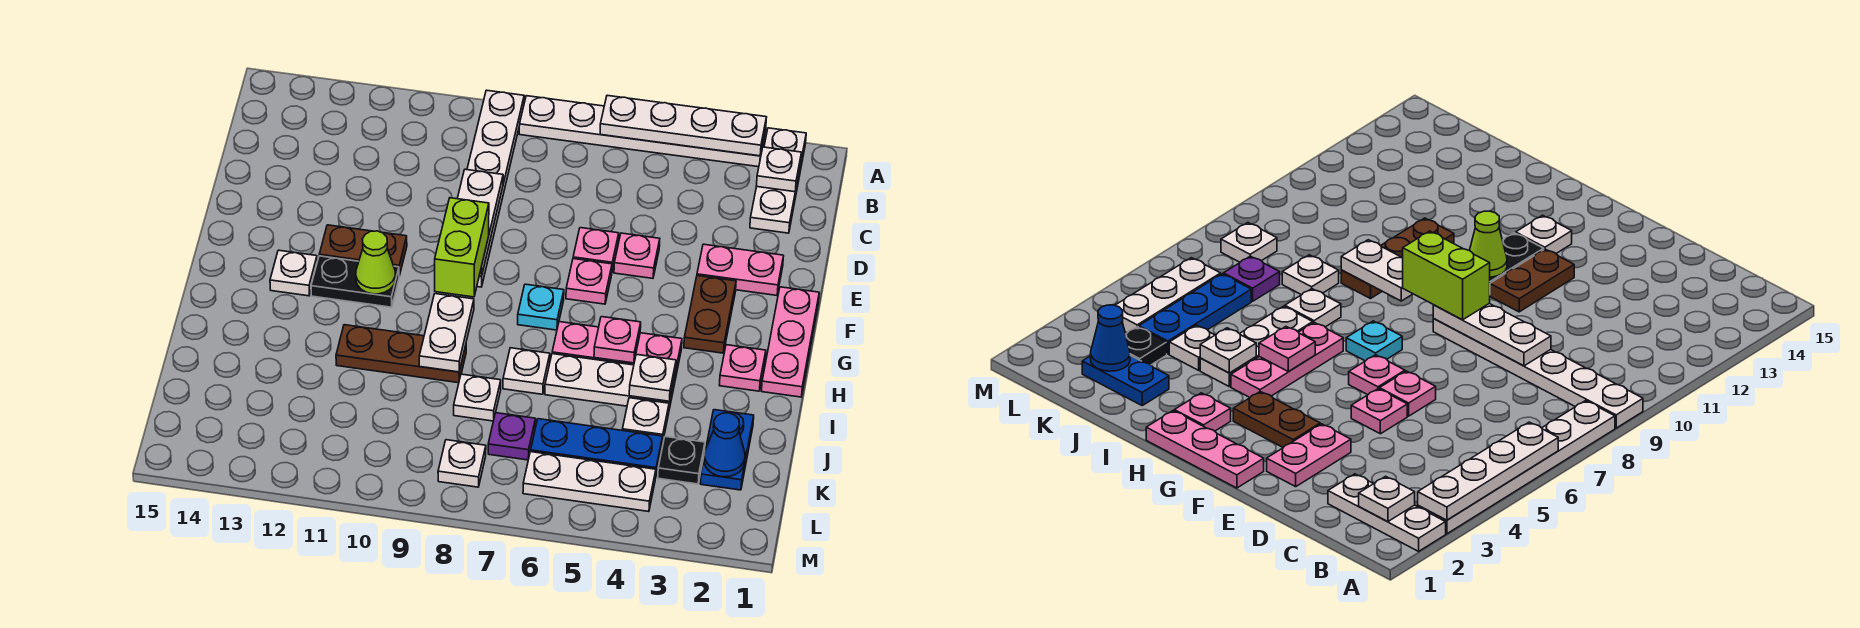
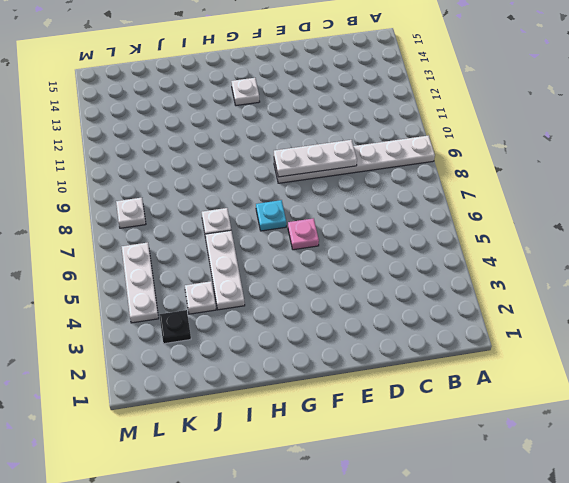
none -> white 1x3 plate [750,128,806,233]
none -> white 1x6 plate [519,96,766,167]
none -> pink 1x2 plate [697,244,783,295]
none -> pink 1x1 plate [614,233,660,278]

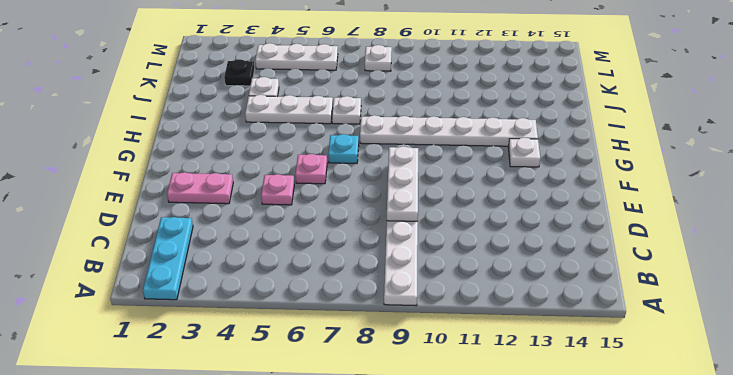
cyan 1x3 plate [143,217,193,300] -> white 1x3 plate [750,128,806,233]
white 1x6 plate [360,115,538,146] -> white 1x6 plate moved to [519,96,766,167]
none -> pink 1x1 plate [573,228,619,271]
none -> pink 1x3 plate [762,287,819,397]
none -> brown 1x2 plate [684,276,736,353]
none -> brown 1x2 plate [319,225,407,276]

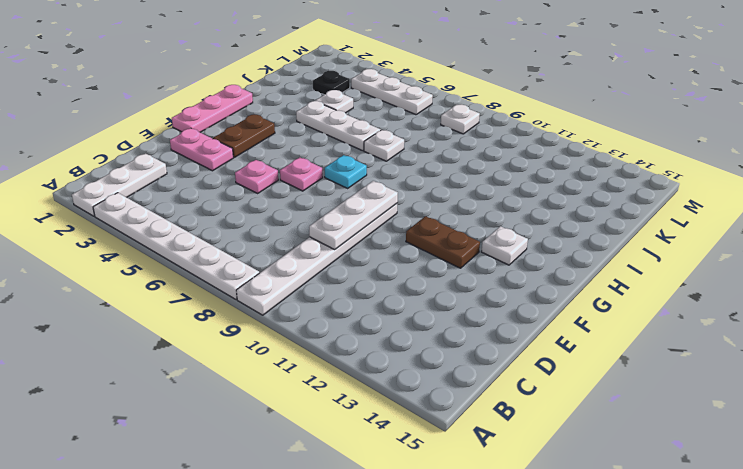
none -> pink 1x1 plate [573,228,619,271]
none -> black 1x2 plate [311,256,399,307]
none -> pink 1x1 plate [719,345,766,391]
none -> pink 1x3 plate [552,322,682,378]

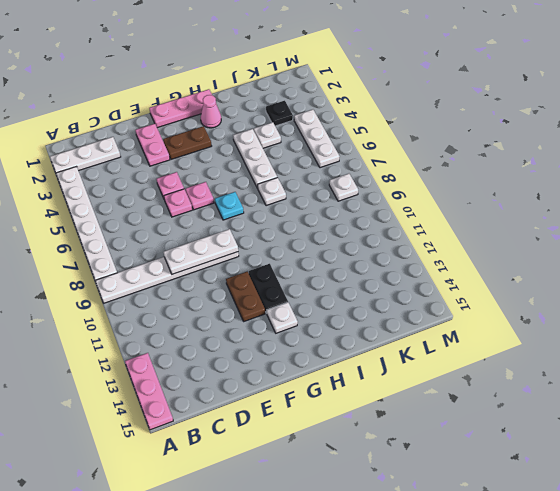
pink 1x3 plate [125,353,173,430] -> pink 1x3 plate moved to [552,322,682,378]
pink 1x1 cone [201,95,221,128] -> pink 1x1 plate [719,345,766,391]
none -> brown 1x3 plate [336,325,466,383]
none -> blue 1x2 plate [700,410,754,490]
none -> white 1x1 plate [454,374,501,421]
none -> blue 1x3 plate [531,419,663,474]

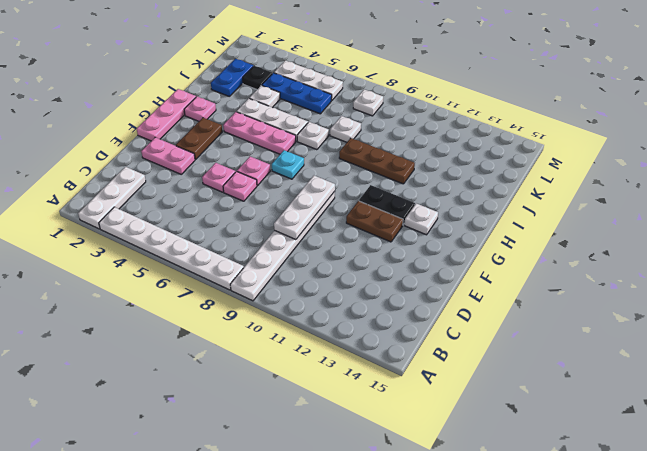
none -> purple 1x1 plate [488,413,536,460]
none -> white 1x4 plate [600,95,767,156]
none -> white 1x1 plate [756,147,802,192]
none -> lime 1x1 cone [356,231,395,294]

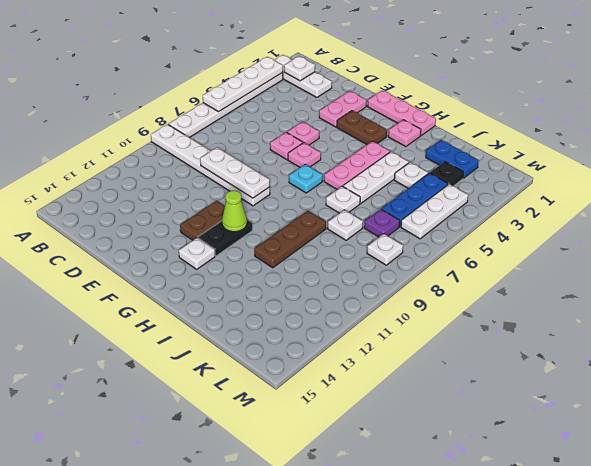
none -> pink 1x1 plate [594,317,641,363]
none -> white 1x2 plate [419,294,474,372]
none -> white 1x1 plate [629,354,676,401]
none -> blue 1x1 cone [704,413,745,477]

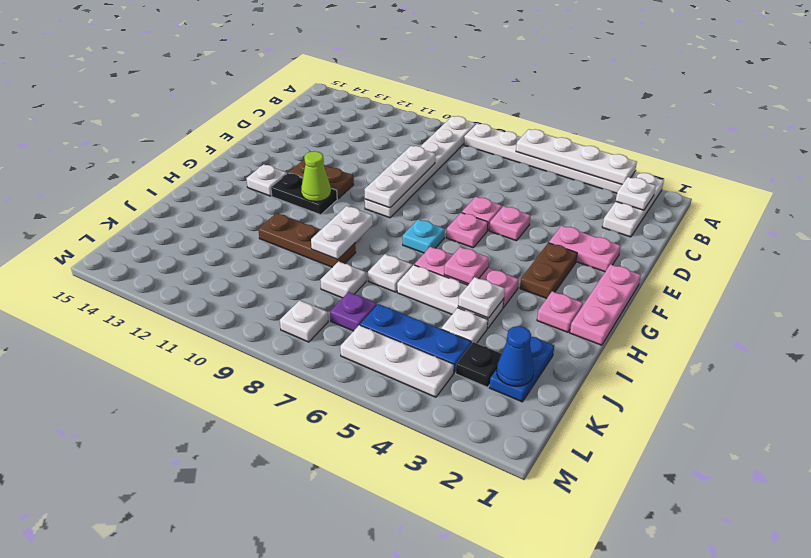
none -> lime 1x2 brick [435,198,489,297]

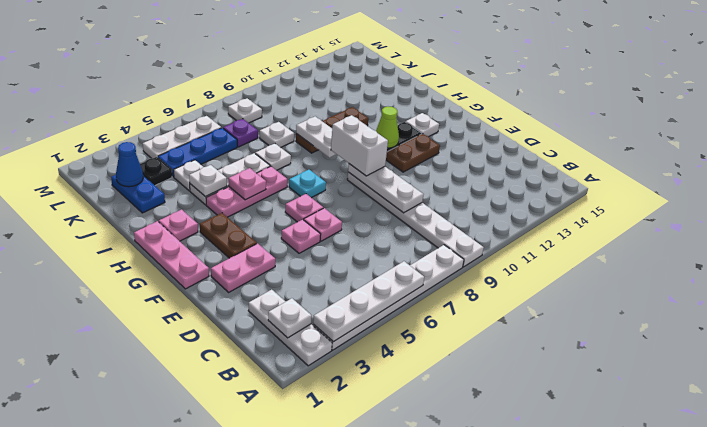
white 1x2 brick [331,115,388,176] -> lime 1x2 brick [435,198,489,297]

